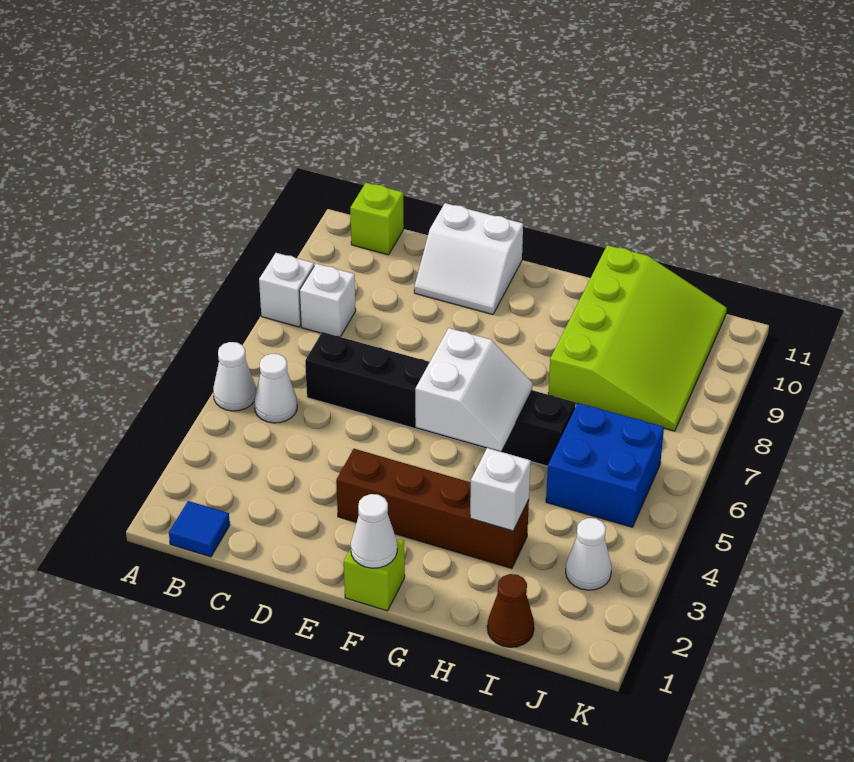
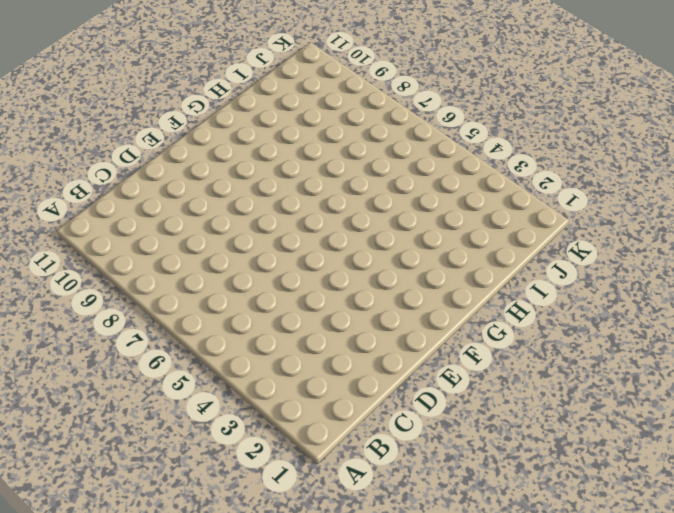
none -> white 1x1 cone [213,342,256,411]
none -> white 1x1 brick [259,253,314,327]
none -> blue 1x1 tile [169,501,230,557]

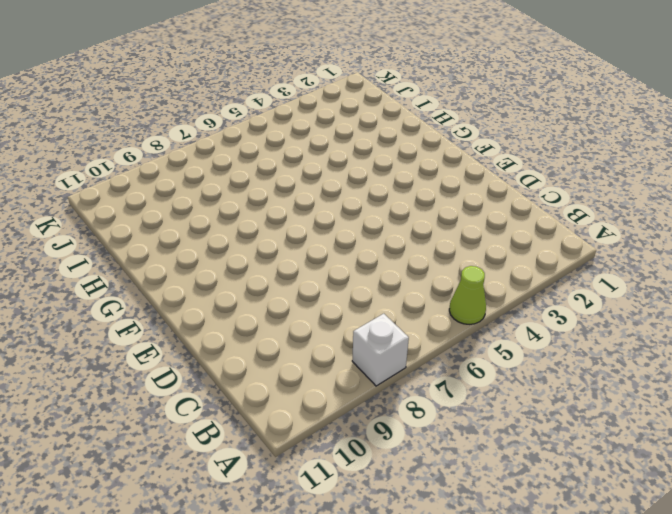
lime 1x1 cone [449,266,486,324] -> white 1x1 cone [213,342,256,411]
none -> blue 1x1 tile [169,501,230,557]
none -> white 1x1 cone [254,354,297,423]
none -> white 1x1 brick [299,264,356,337]

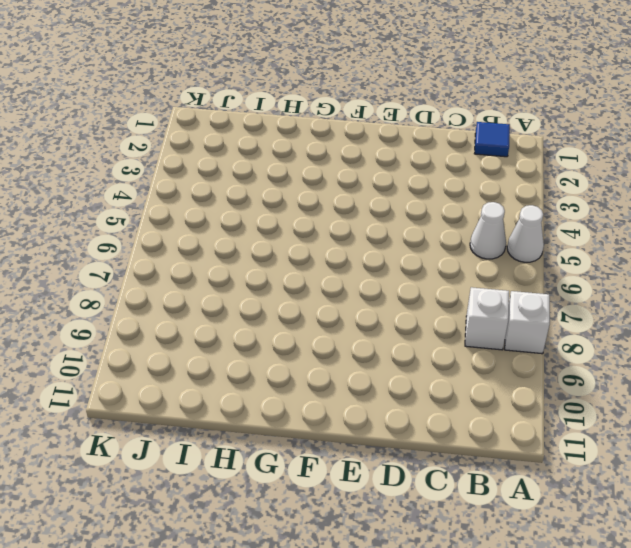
none -> lime 1x1 brick [350,183,404,255]
none -> black 1x6 brick [305,332,576,466]
none -> white 2x2 slope [414,203,523,315]

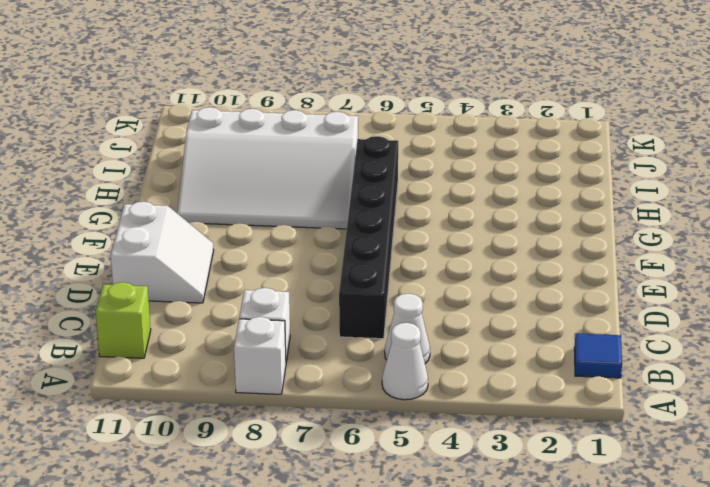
white 3x4 slope [177,107,358,229] -> lime 3x4 slope [548,245,727,431]
none -> brown 1x4 brick [336,449,529,568]
none -> lime 1x1 brick [344,538,405,611]
none -> brown 1x1 cone [487,574,534,647]

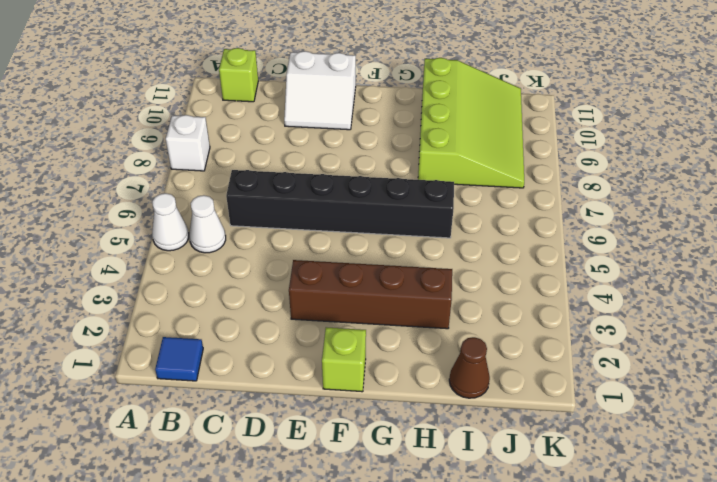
none -> white 1x1 brick [299,264,356,337]
none -> blue 2x2 brick [546,403,664,527]
none -> white 1x1 cone [566,518,612,590]

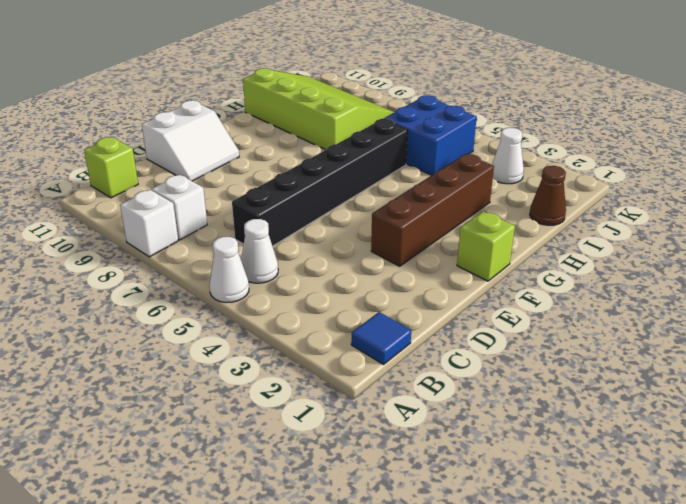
none -> white 1x1 cone [351,494,397,568]
none -> white 2x2 slope [415,328,532,451]
none -> white 1x1 brick [470,448,531,531]

